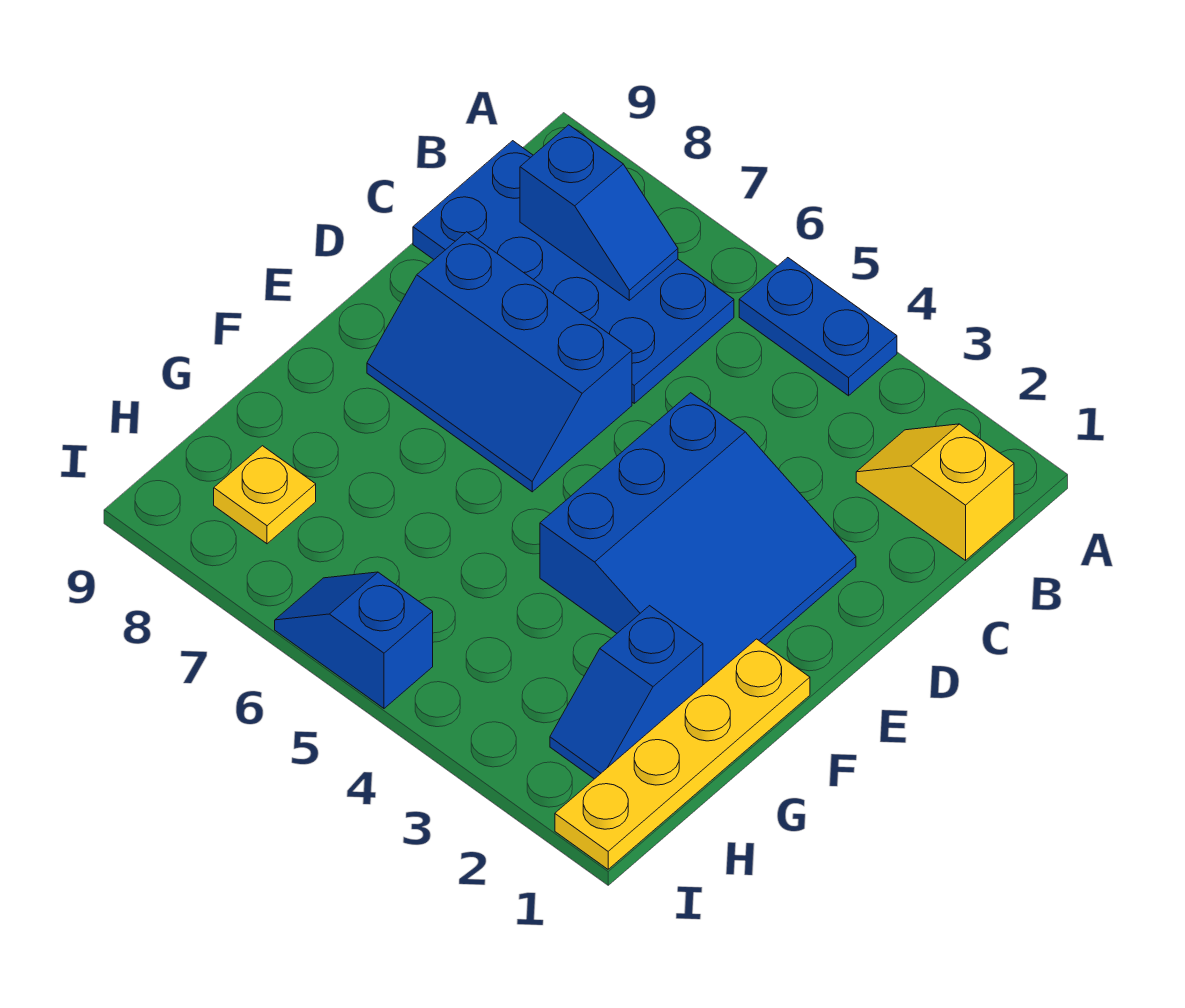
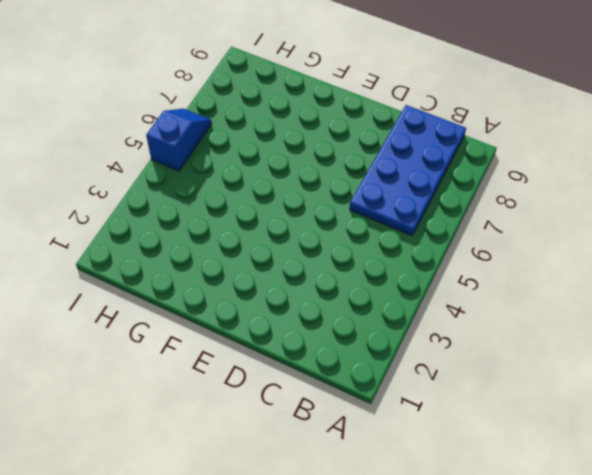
none -> blue 1x2 plate [739,258,897,396]
none -> yellow 1x2 slope [856,424,1014,560]

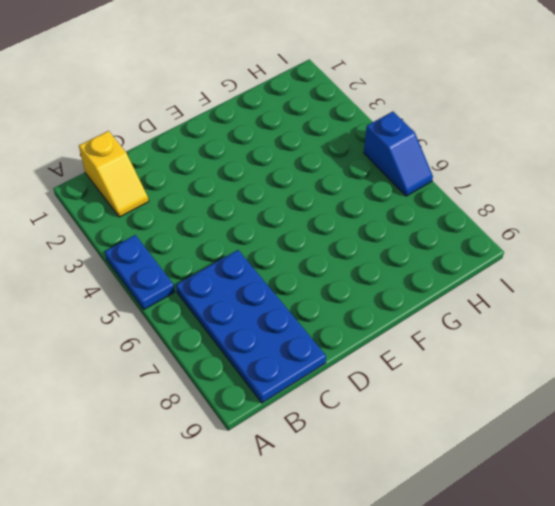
none -> blue 3x3 slope [540,393,856,685]
none -> blue 2x3 slope [367,232,632,492]

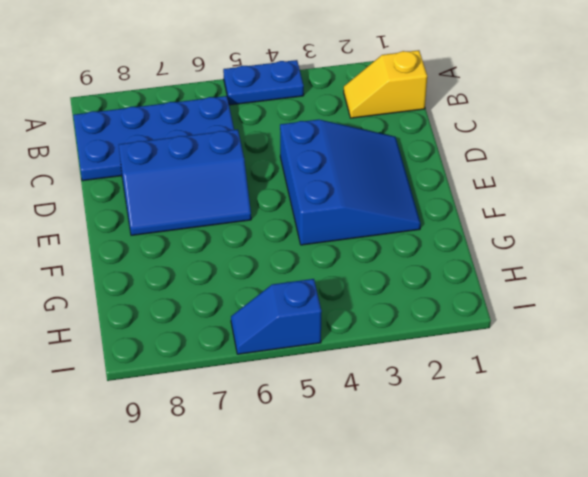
none -> yellow 1x4 plate [555,639,810,869]
none -> blue 1x2 slope [550,606,703,779]

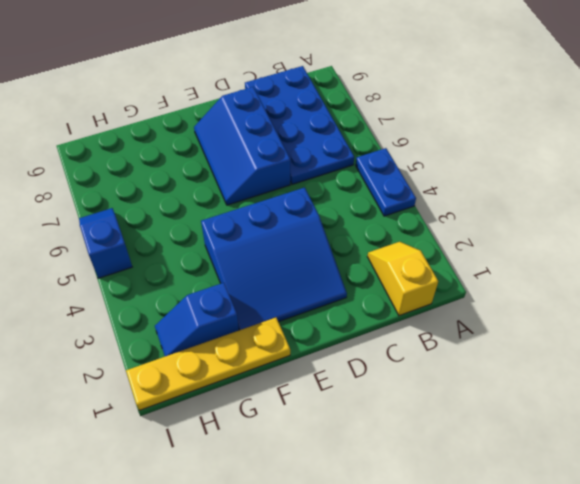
none -> yellow 1x1 plate [214,446,316,544]
none -> blue 1x2 slope [520,125,678,300]

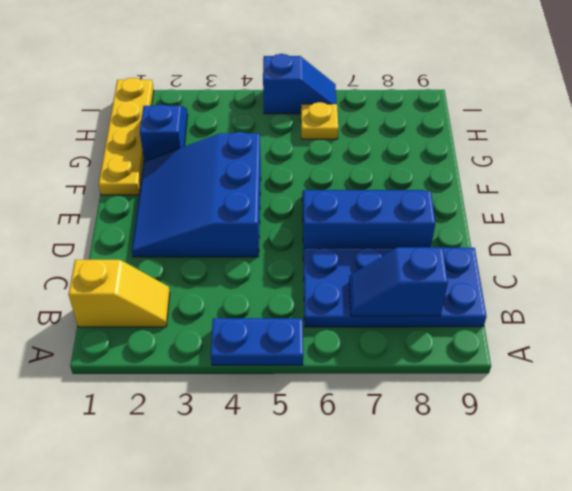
yellow 1x1 plate [301,102,338,139] -> yellow 1x1 plate moved to [214,446,316,544]

